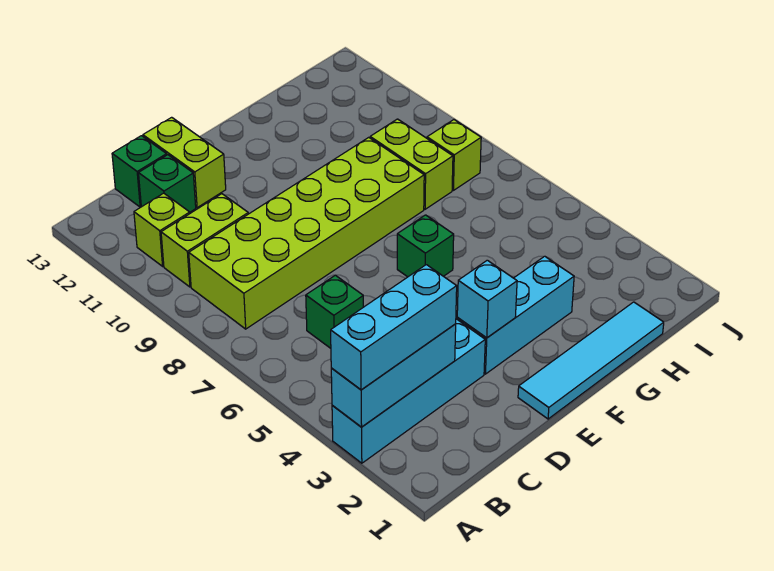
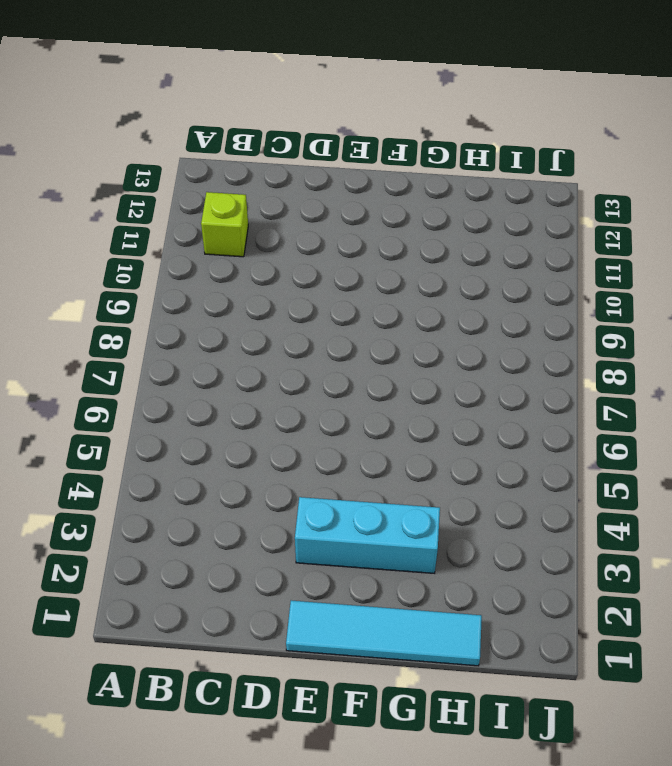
none -> cyan 1x4 brick [332,319,485,463]
none -> lime 2x6 brick [189,137,424,329]
none -> lime 1x2 brick [161,194,248,287]

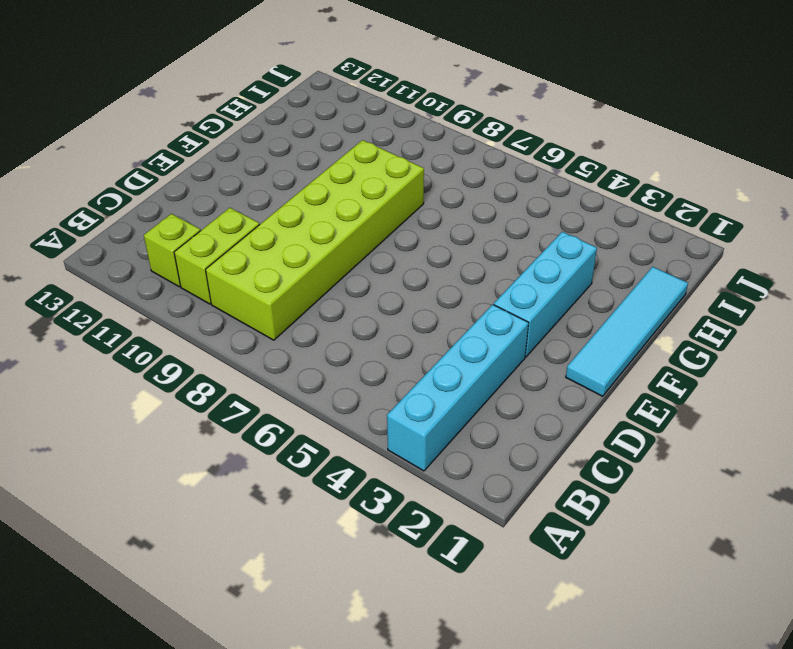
none -> green 1x1 brick [306,275,363,348]
none -> green 1x1 brick [139,155,196,212]
none -> green 1x1 brick [112,136,167,207]

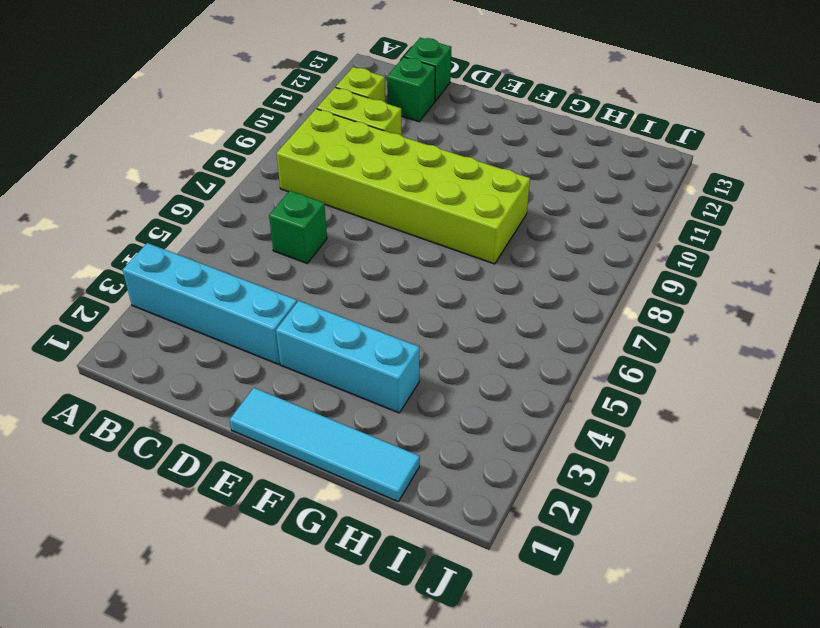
none -> lime 1x2 brick [143,117,226,208]
none -> green 1x1 brick [397,215,454,277]
none -> lime 1x2 brick [370,119,453,209]

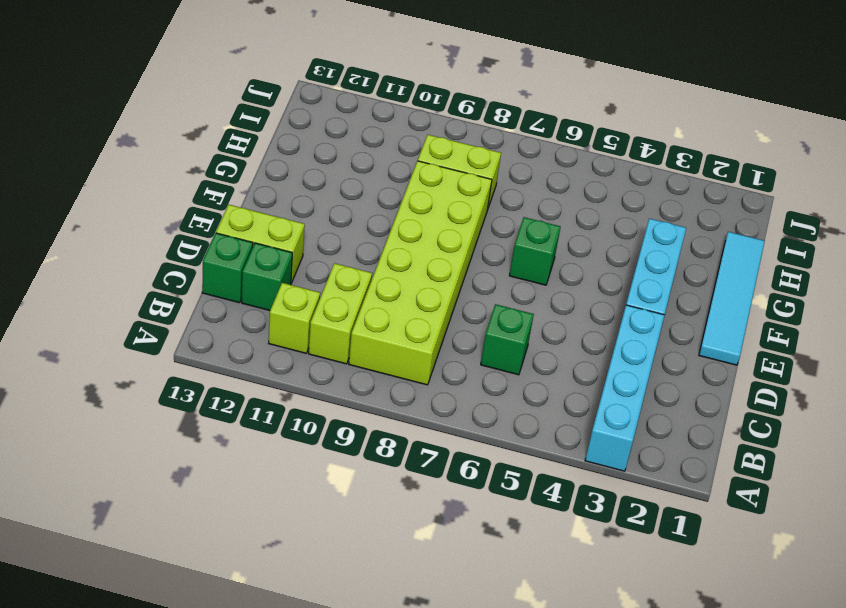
none -> lime 1x1 brick [427,120,481,190]
none -> cyan 1x3 brick [331,324,456,427]
none -> cyan 1x1 brick [457,260,517,338]

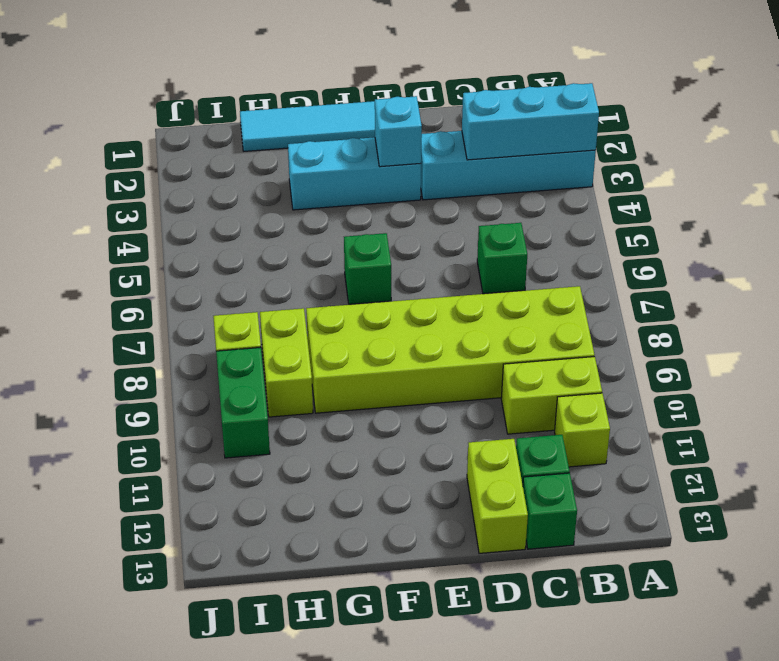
green 1x2 brick [216,347,270,458] -> none
none -> cyan 1x3 brick [331,265,457,390]

